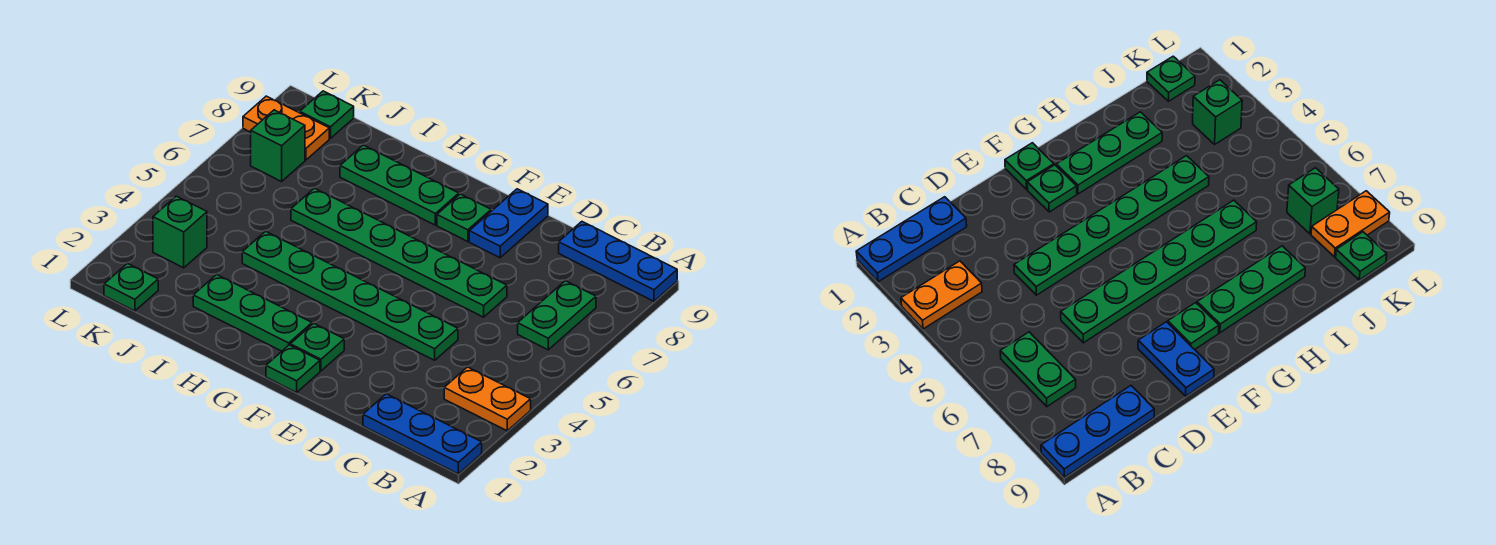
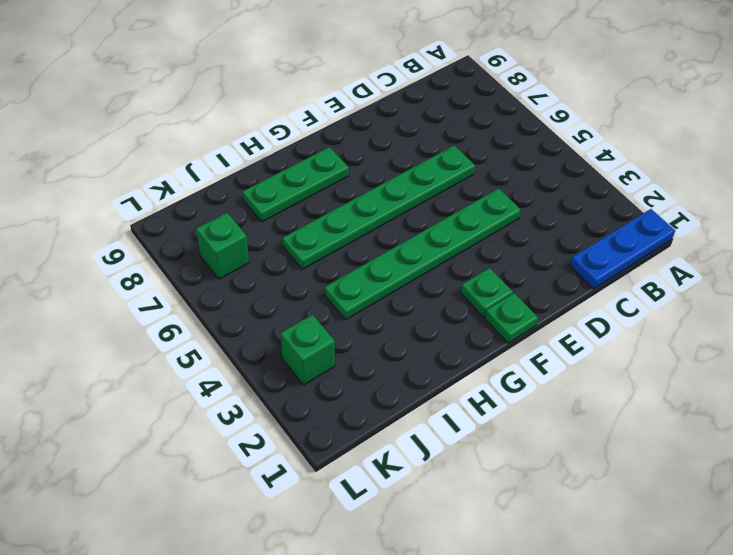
none -> orange 1x2 plate [444,367,531,431]
none -> blue 1x3 plate [559,222,677,301]
none -> green 1x2 plate [518,281,596,350]

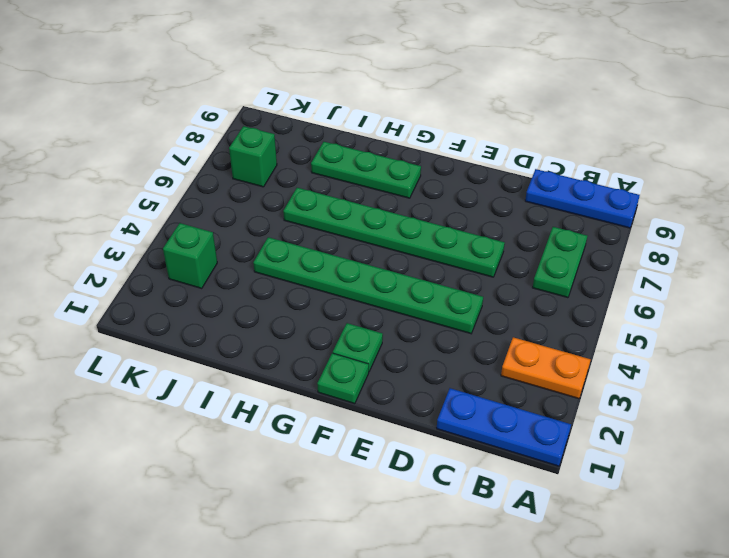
none -> blue 1x2 plate [469,189,548,258]
none -> green 1x1 plate [437,194,491,242]
none -> green 1x3 plate [193,275,312,351]

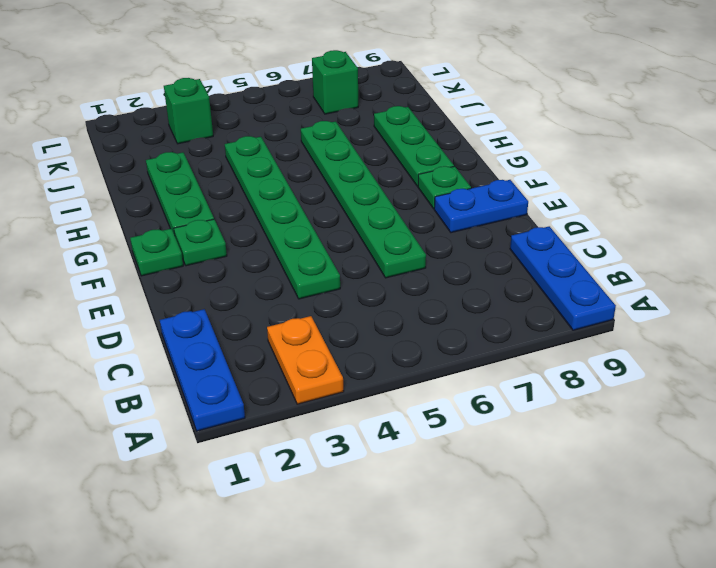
none -> green 1x2 plate [518,281,596,350]
none -> green 1x1 plate [104,264,158,311]
none -> orange 1x2 plate [243,96,329,160]

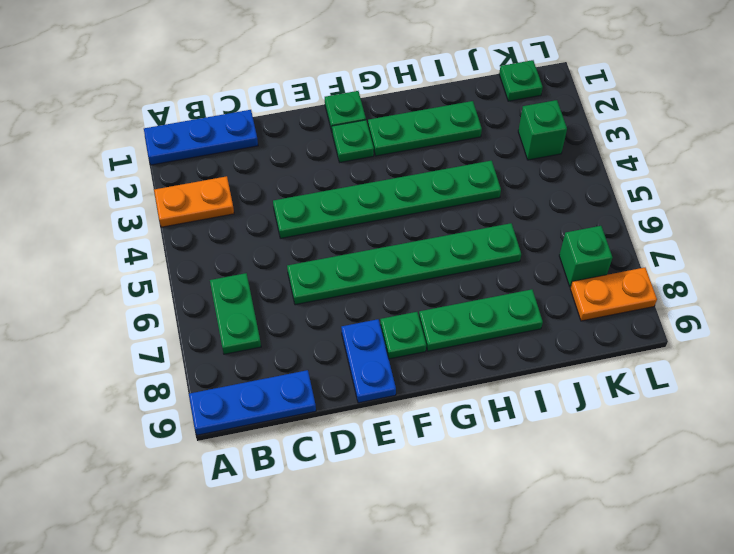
none -> green 1x1 plate [300,91,354,138]

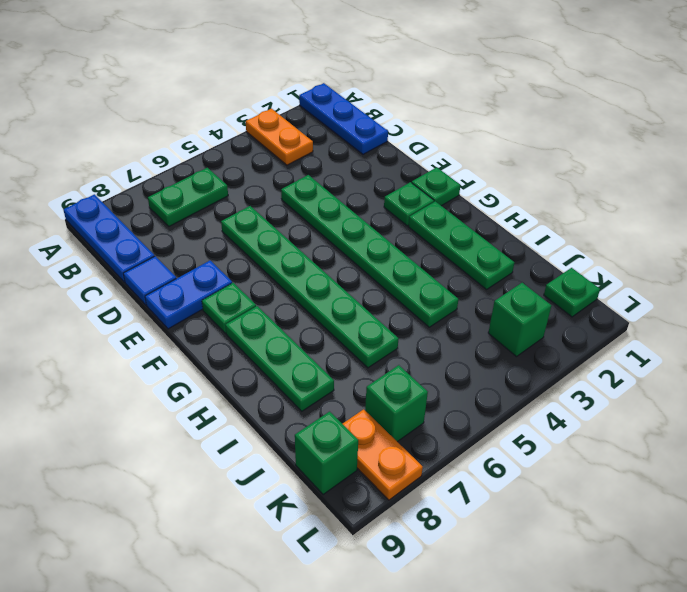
blue 1x1 tile [123,256,176,305] -> none
green 1x1 brick [295,412,358,495] -> green 1x1 plate [300,91,354,138]

